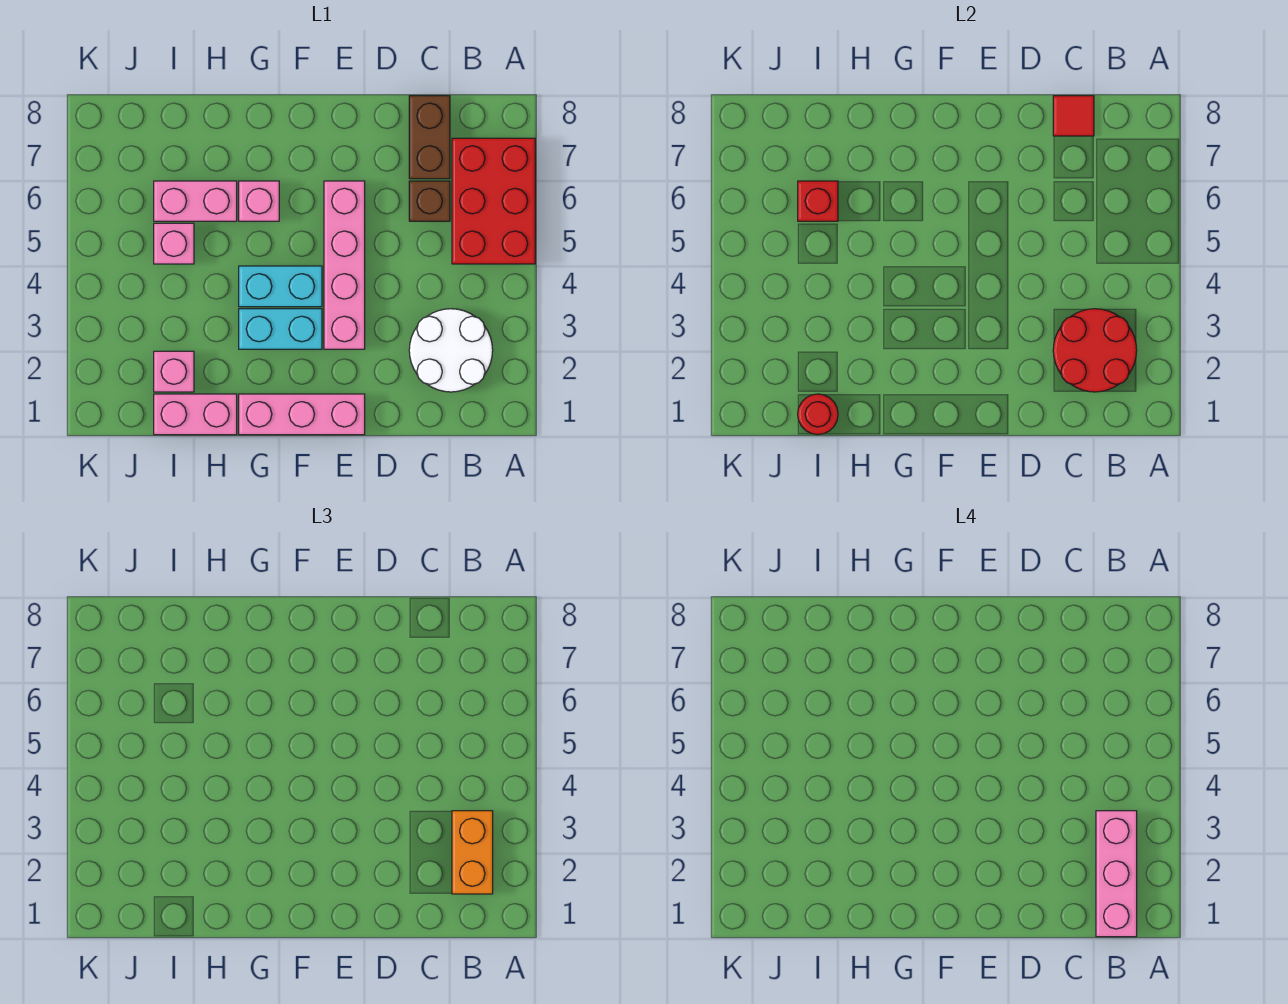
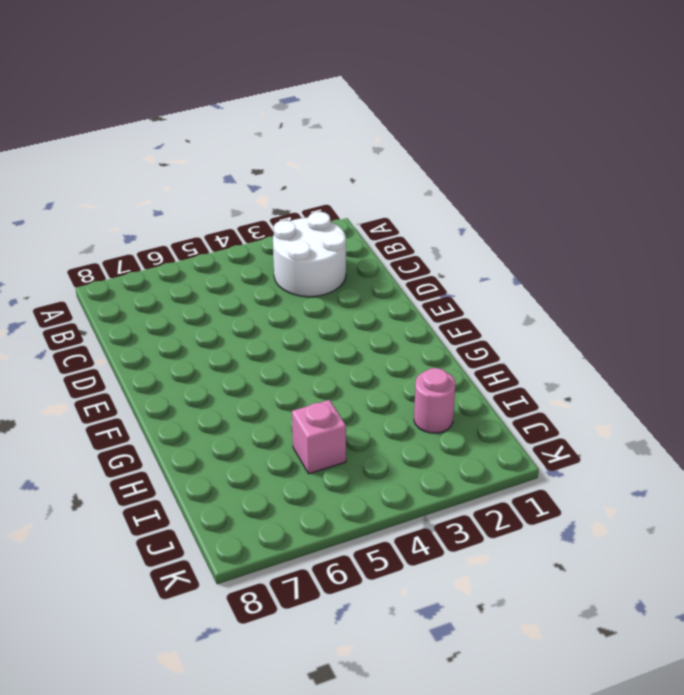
pink 1x1 round brick [414,368,455,433] -> pink 1x1 brick [154,351,194,392]
none -> red 2x3 brick [452,138,535,264]
none -> brown 1x1 brick [409,181,450,221]
none -> brown 1x2 brick [409,96,450,179]

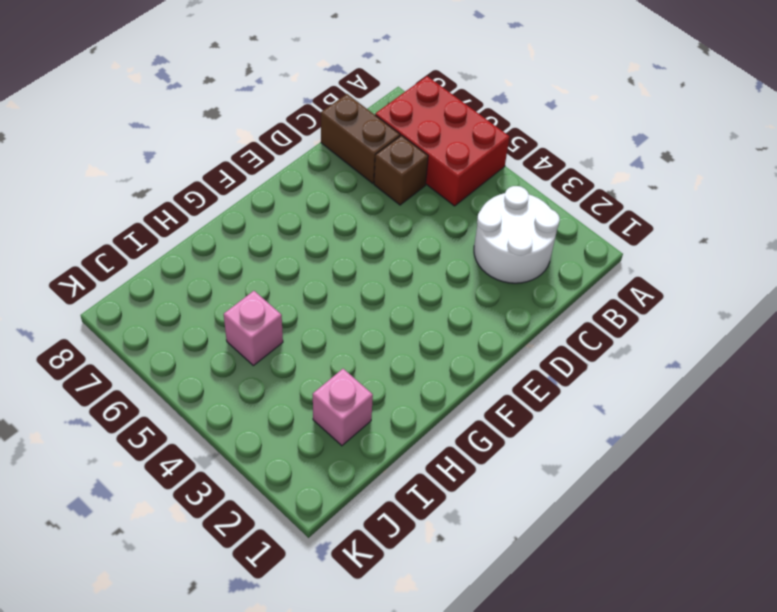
none -> pink 1x3 brick [239,394,365,435]
none -> pink 1x4 brick [324,181,365,349]
none -> cyan 1x2 brick [239,309,322,349]

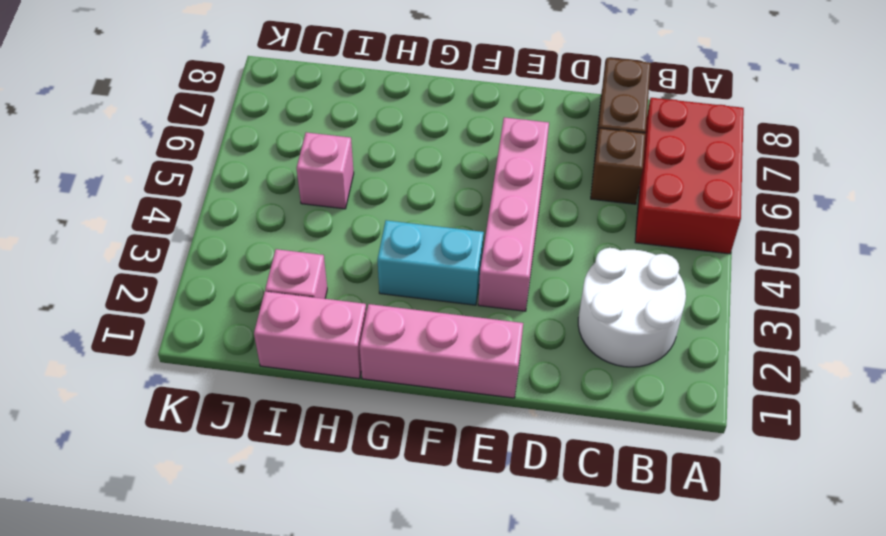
none -> cyan 1x2 brick [239,266,322,307]
none -> pink 1x1 brick [239,181,279,221]
none -> pink 1x2 brick [154,181,237,221]

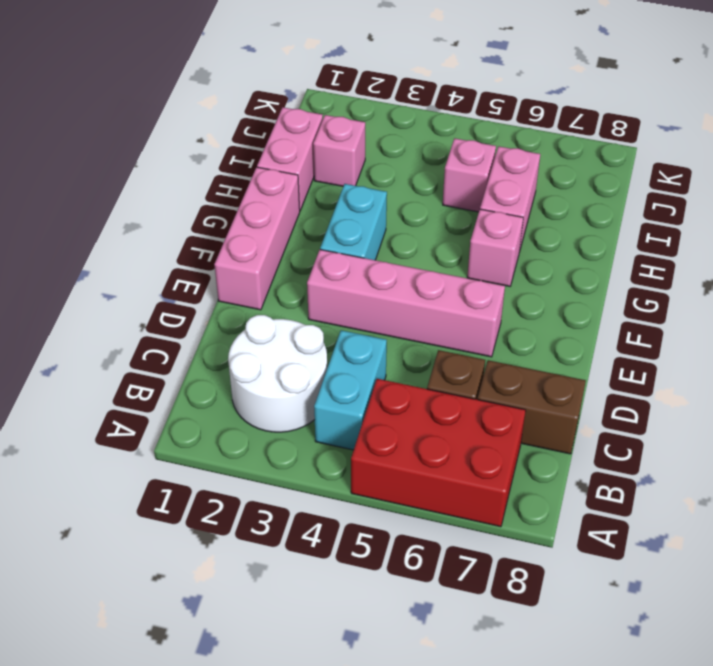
cyan 1x2 brick [314,330,387,450] -> cyan 1x2 brick moved to [239,266,322,307]
none -> red 2x2 round brick [1053,309,1137,392]
none -> red 1x1 tile [1053,96,1094,136]
none -> red 1x1 round brick [798,394,838,435]

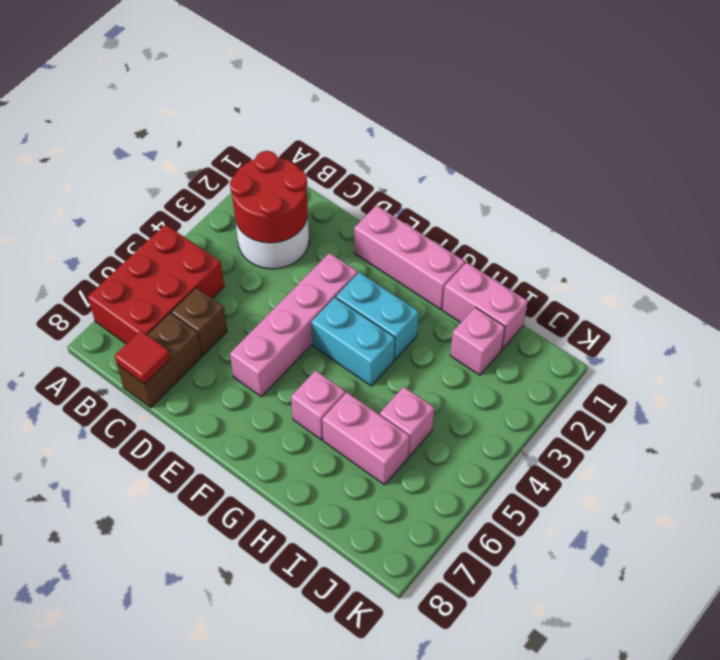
none -> red 1x1 round brick [798,394,838,435]
none -> red 1x1 brick [798,181,838,221]
none -> orange 1x2 brick [452,811,493,894]

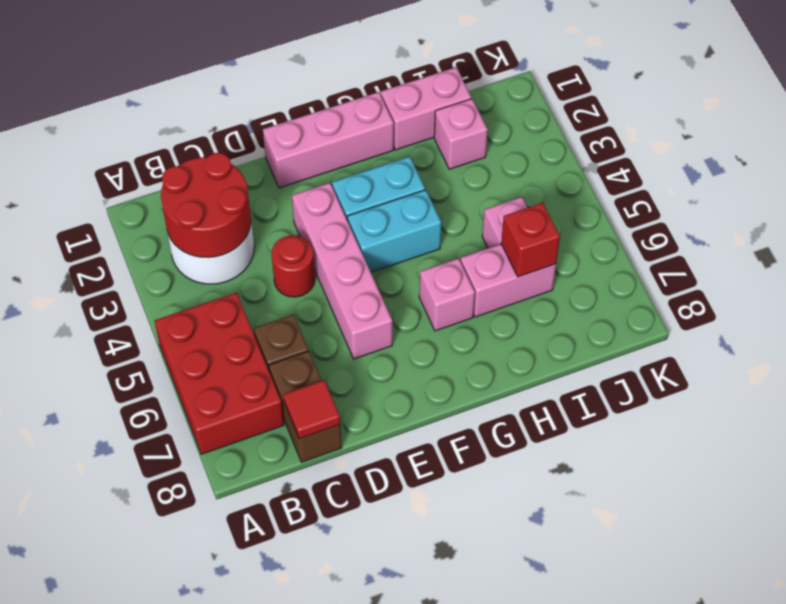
red 1x1 round brick [271,235,315,297] -> red 1x1 round brick moved to [798,394,838,435]
none -> orange 1x2 brick [452,811,493,894]
none -> pink 1x3 brick [1096,811,1137,937]

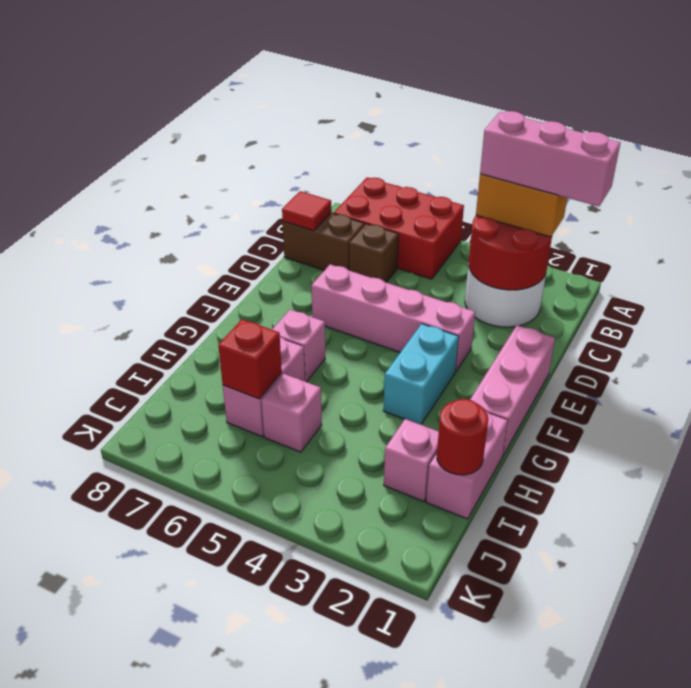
none -> cyan 1x2 brick [239,266,322,307]

